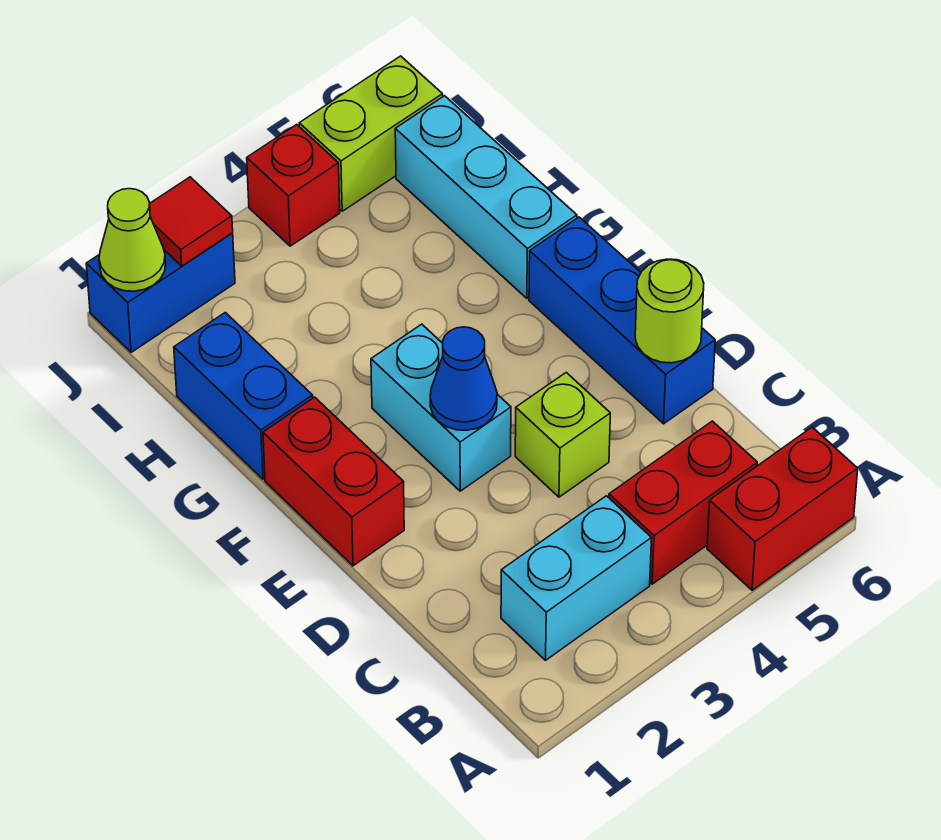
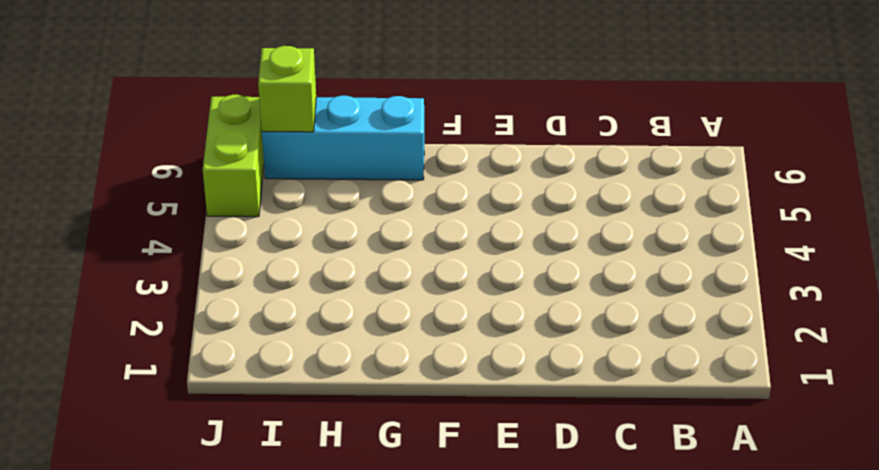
lime 1x1 brick [258,46,316,132] -> lime 1x1 brick moved to [515,373,610,497]
none -> red 1x2 brick [707,427,858,590]
none -> cyan 1x2 brick [501,496,651,660]
none -> red 1x2 brick [609,421,757,584]

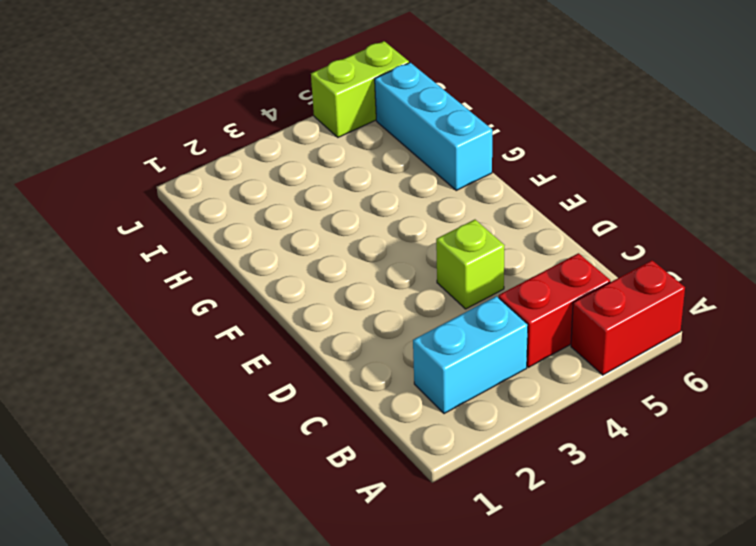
none -> blue 1x3 brick [529,217,715,424]
none -> red 1x2 brick [263,397,404,566]
none -> cyan 1x2 brick [371,324,511,491]

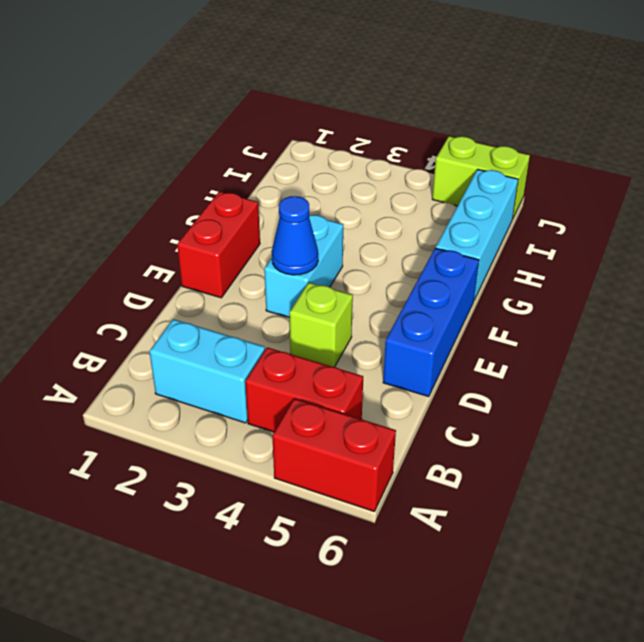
none -> blue 1x2 brick [174,313,313,479]
none -> blue 1x2 brick [86,233,235,352]
none -> red 1x1 brick [247,125,340,246]

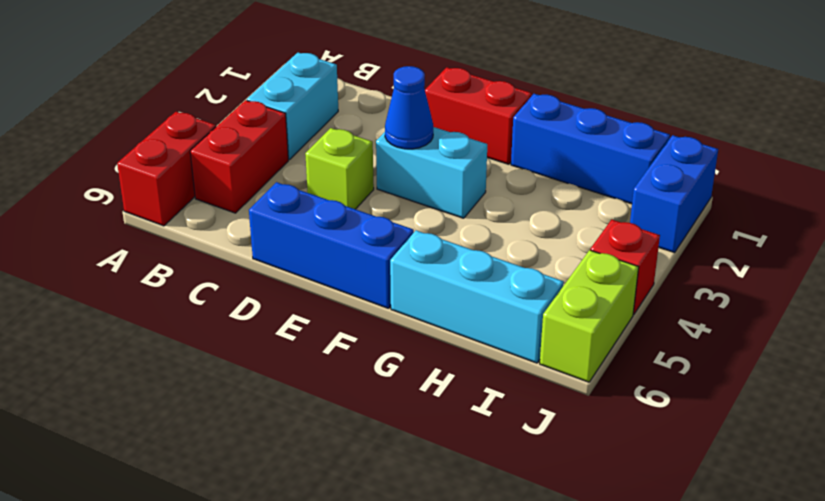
blue 1x3 brick [511,94,670,204] -> blue 1x2 brick [174,313,313,479]
none -> lime 1x1 round brick [635,259,704,363]
none -> lime 1x1 cone [99,189,166,291]
none -> red 1x1 tile [149,177,233,266]

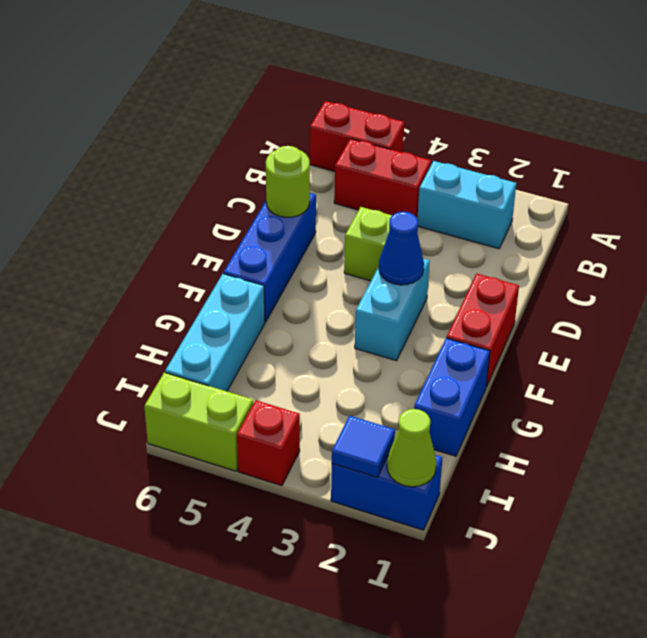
blue 1x1 tile [332,416,395,477] -> red 1x1 tile [149,177,233,266]

